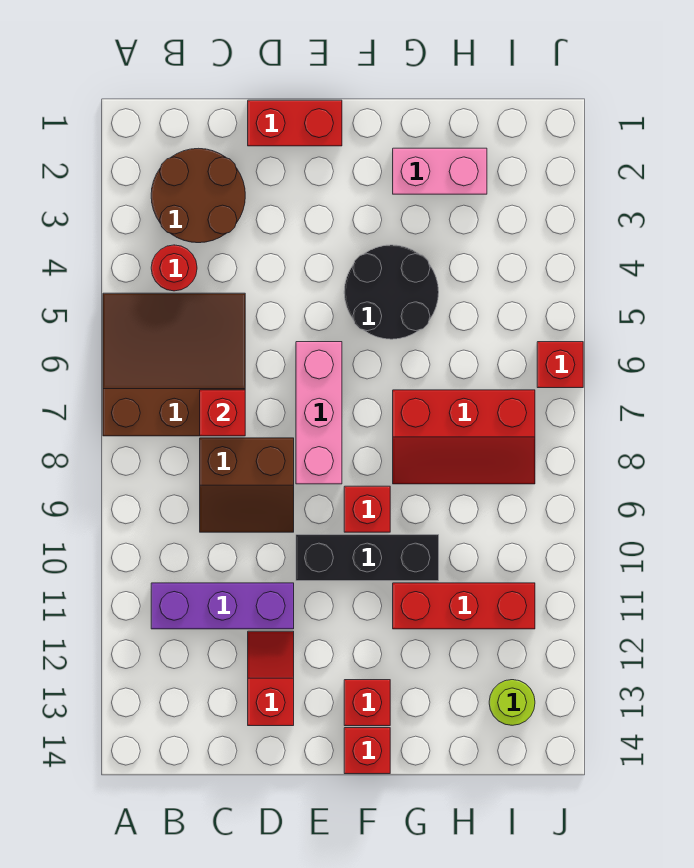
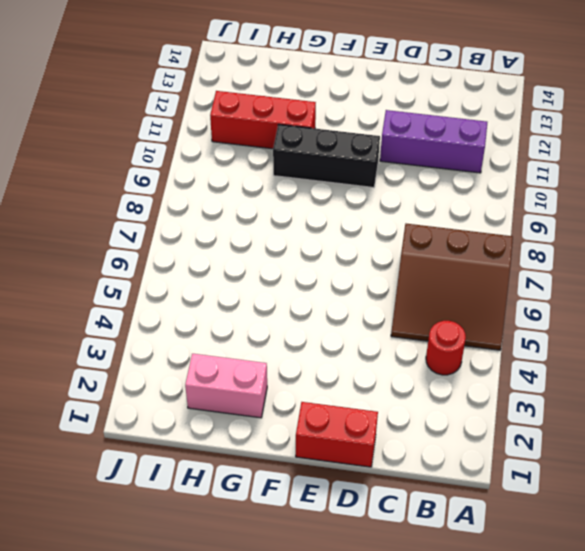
none -> brown 2x2 round brick [151,148,245,243]
none -> brown 2x2 slope [200,438,294,532]
none -> red 1x2 slope [248,631,294,726]

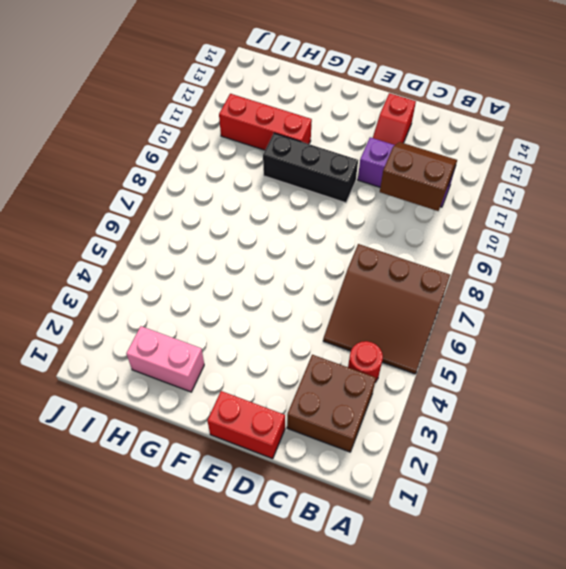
brown 2x2 brick [287,355,376,452] -> brown 2x2 round brick [151,148,245,243]
brown 2x2 slope [380,142,457,211] -> brown 2x2 slope moved to [200,438,294,532]
none -> pink 1x3 brick [296,342,342,484]
none -> black 2x2 round brick [344,245,439,339]
none -> red 1x1 brick [344,486,390,532]

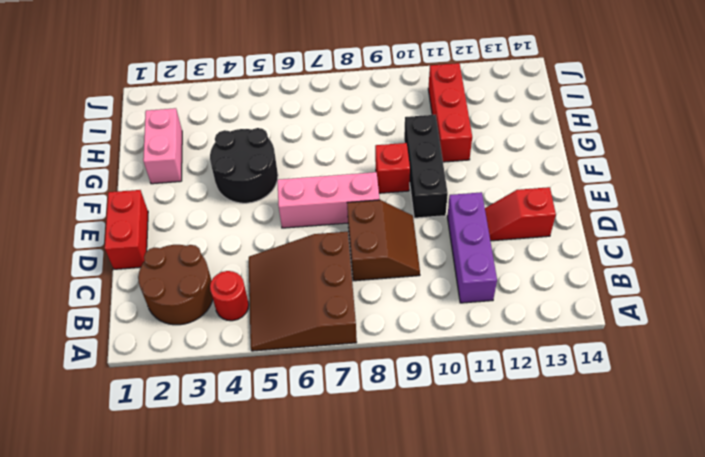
none -> red 1x1 brick [344,680,390,726]
none -> red 1x1 brick [344,728,390,774]
none -> red 2x3 slope [393,390,535,484]

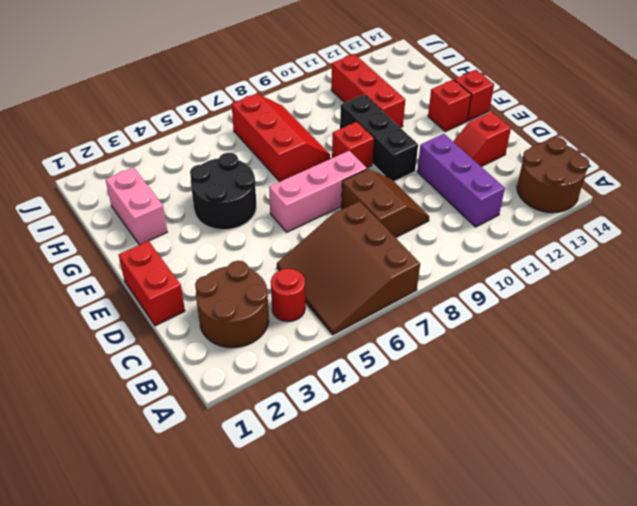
brown 2x2 round brick [517,137,589,213] -> none
none -> lime 1x1 round brick [489,680,535,725]
none -> red 1x1 brick [537,342,583,388]
none -> red 1x1 brick [200,390,245,436]

